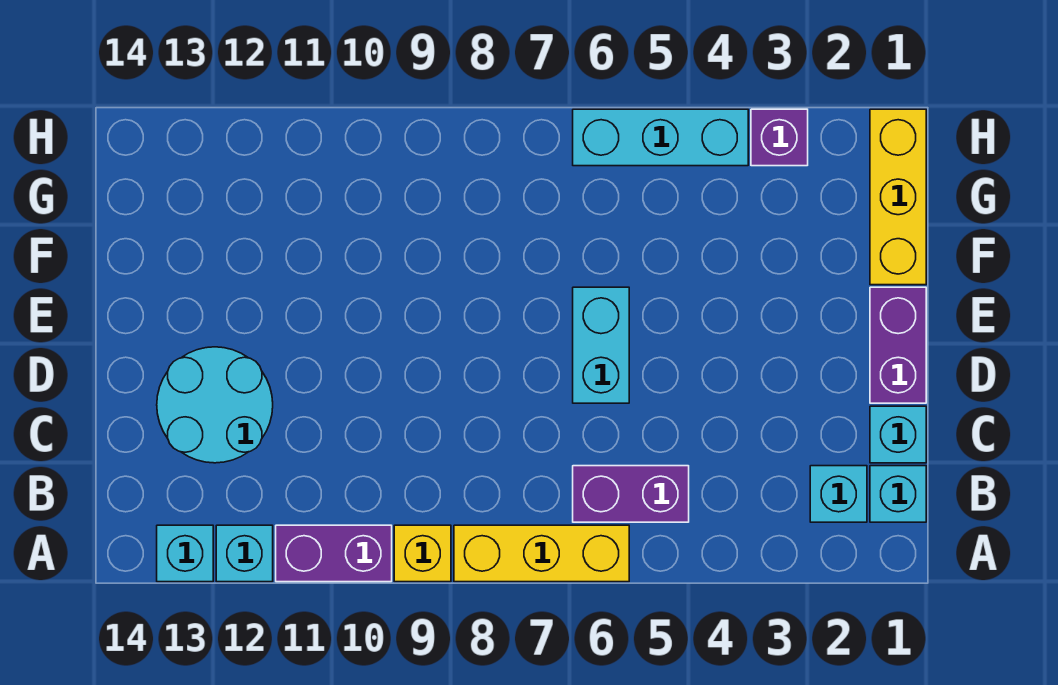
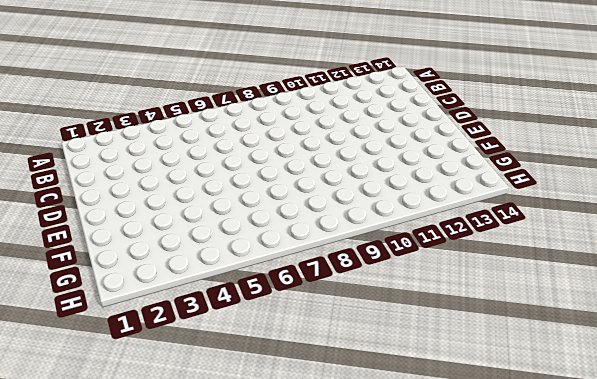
none -> yellow 1x3 brick [454,525,629,582]
none -> yellow 1x1 brick [394,525,451,582]
none -> purple 1x2 brick [276,525,392,582]

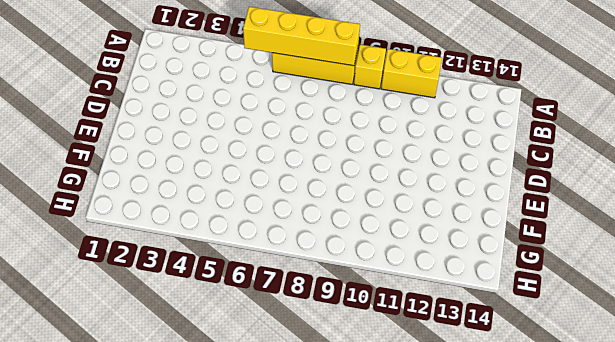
yellow 1x4 brick [243,7,360,66] -> none
yellow 1x2 brick [381,49,442,98] -> purple 1x2 brick [276,525,392,582]
none -> cyan 1x1 brick [216,525,273,582]
none -> cyan 1x1 brick [157,525,213,582]
none -> cyan 1x1 brick [870,466,926,522]

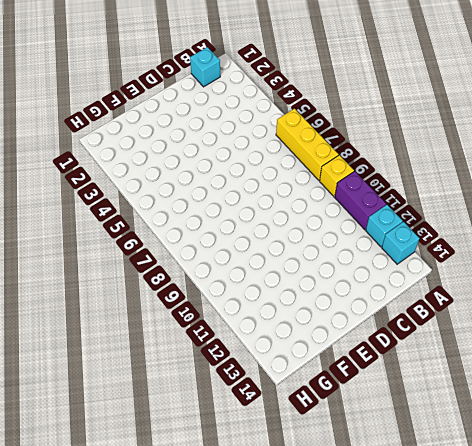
none -> cyan 1x1 brick [810,466,867,522]
none -> purple 1x2 brick [573,466,689,522]
none -> cyan 1x1 brick [870,406,926,463]

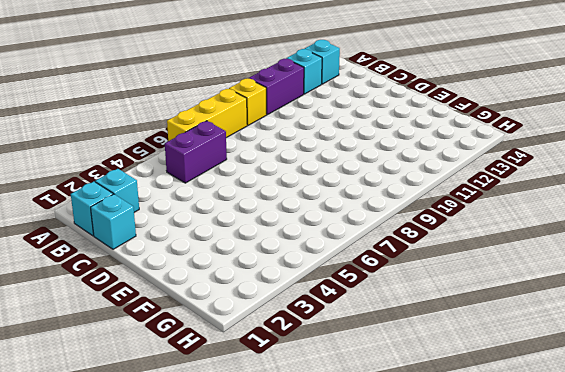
none -> cyan 2x2 round brick [157,347,273,463]
none -> purple 1x2 brick [870,287,926,403]
none -> cyan 1x2 brick [573,287,629,403]

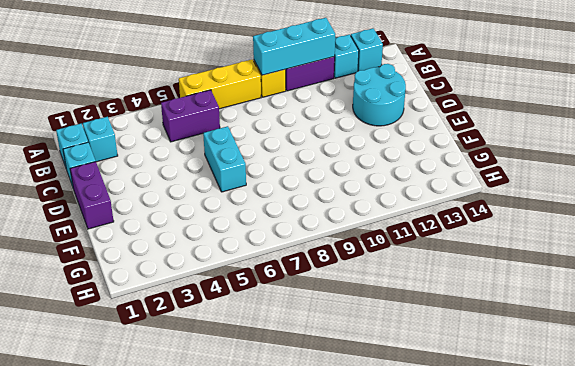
cyan 1x3 brick [253,18,335,75] -> cyan 1x3 brick moved to [573,109,748,166]
none -> yellow 1x3 brick [870,109,926,285]
none -> purple 1x1 brick [751,109,808,166]

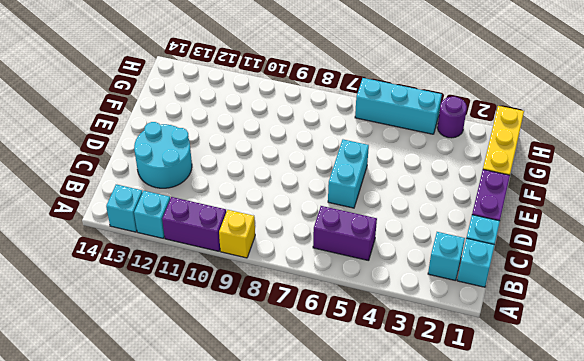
purple 1x1 round brick [437,97,467,138] -> purple 1x1 brick [751,109,808,166]
none -> yellow 1x3 brick [454,525,629,582]

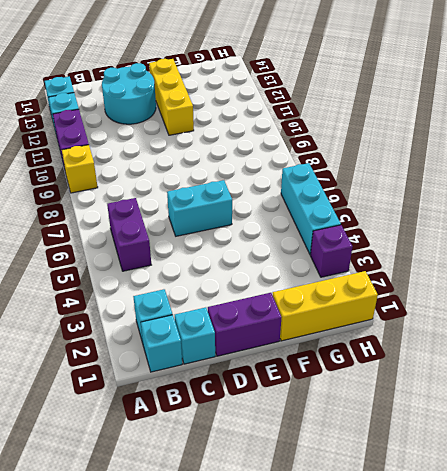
yellow 1x3 brick [149,59,194,135] -> yellow 1x3 brick moved to [454,525,629,582]

